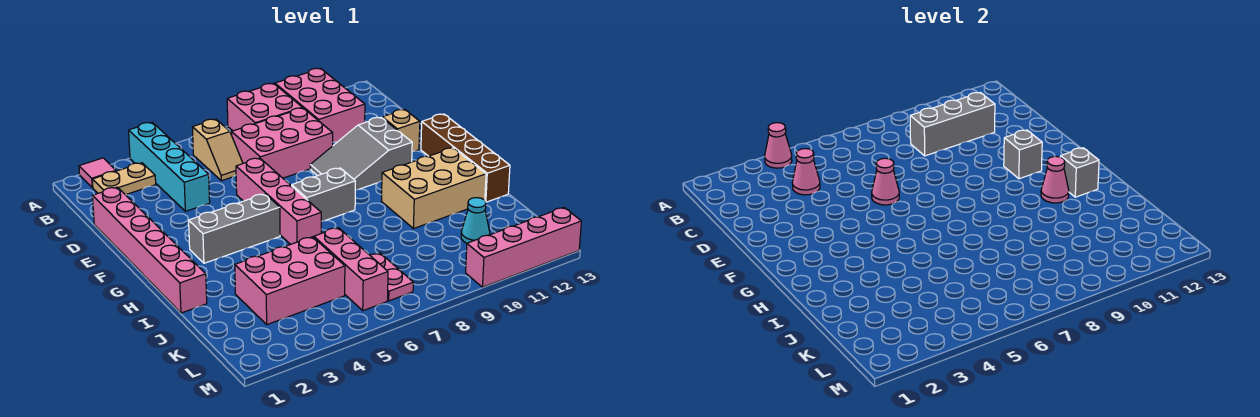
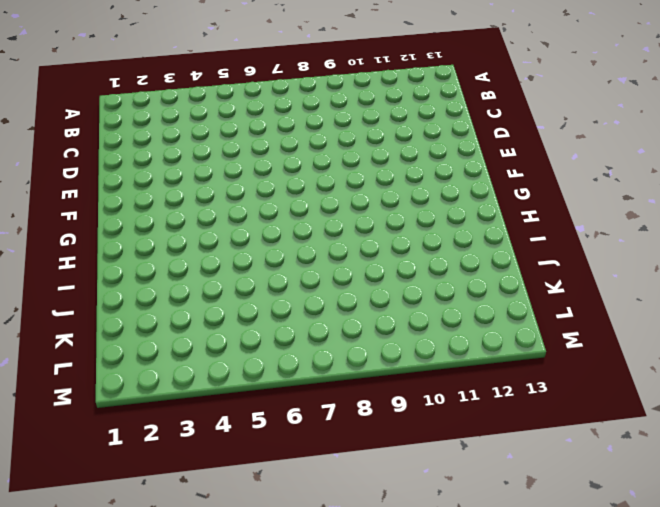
none -> pink 1x1 tile [79,158,116,188]
none -> cyan 1x4 brick [129,122,210,211]
none -> pink 2x2 brick [227,84,302,131]

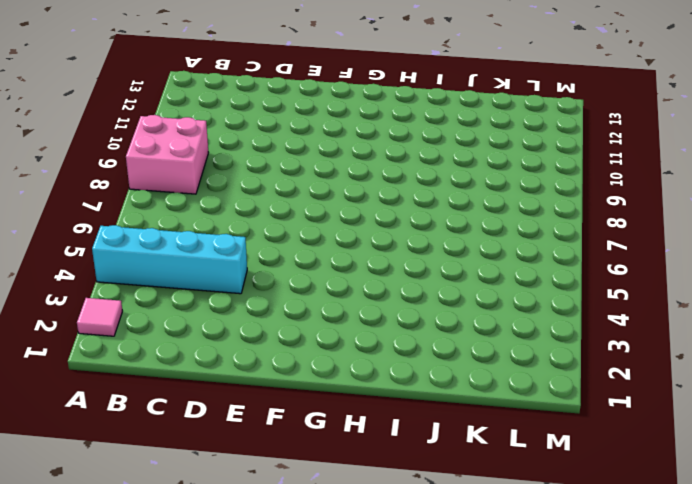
none -> pink 2x3 brick [275,68,365,142]
none -> tan 1x2 plate [92,163,156,195]
none -> tan 1x2 slope [192,119,243,181]

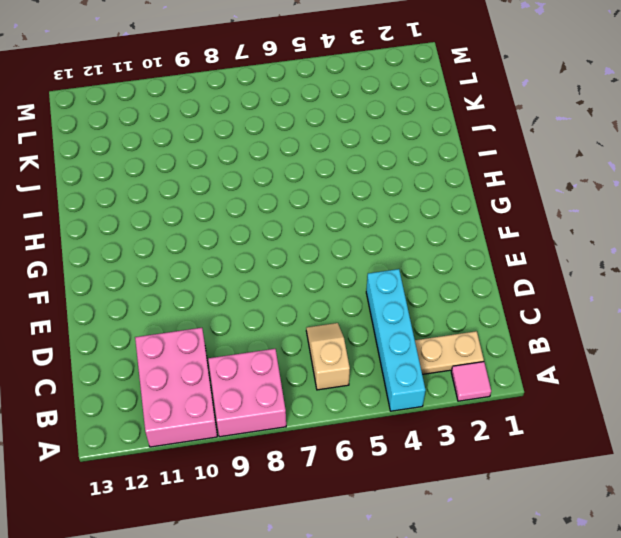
none -> pink 2x3 brick [232,108,333,178]
none -> pink 1x6 brick [93,187,207,313]
none -> pink 1x4 brick [236,158,321,244]

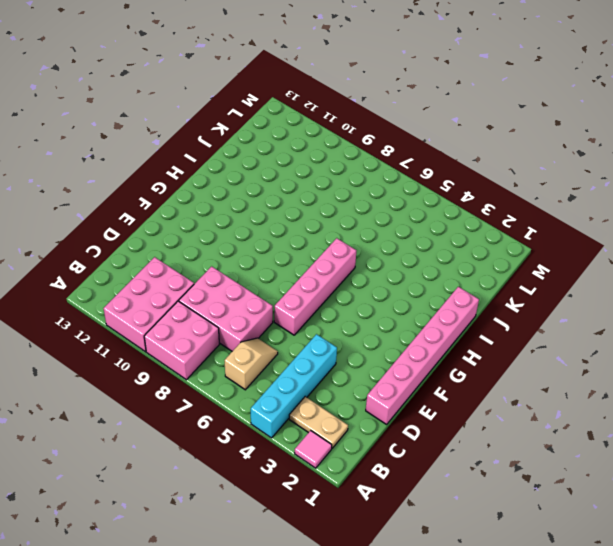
none -> grey 2x3 slope [310,117,412,190]
none -> tan 1x1 brick [382,109,420,152]
none -> brown 1x4 brick [421,114,510,202]

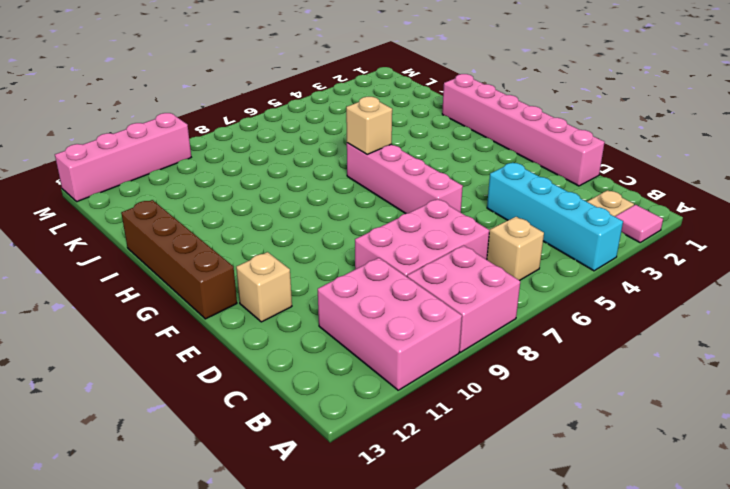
tan 1x1 brick [346,97,392,154] -> none
none -> grey 2x3 slope [310,117,412,190]
none -> grey 1x3 brick [189,194,280,263]
none -> grey 1x2 brick [292,168,355,222]

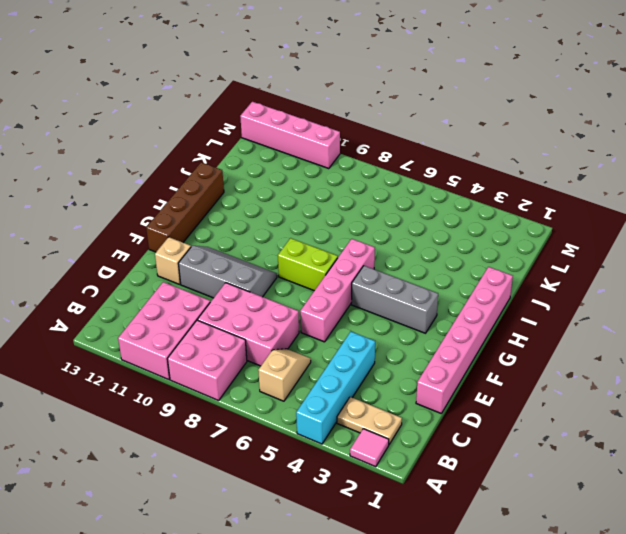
grey 2x3 slope [178,246,277,298] -> grey 2x3 slope turned to [310,117,412,190]
lime 1x2 brick [278,238,338,291] -> grey 1x2 brick [292,168,355,222]
none -> tan 2x3 brick [382,148,486,229]
none -> pink 2x3 brick [235,237,345,325]
none -> pink 1x3 brick [314,228,388,311]

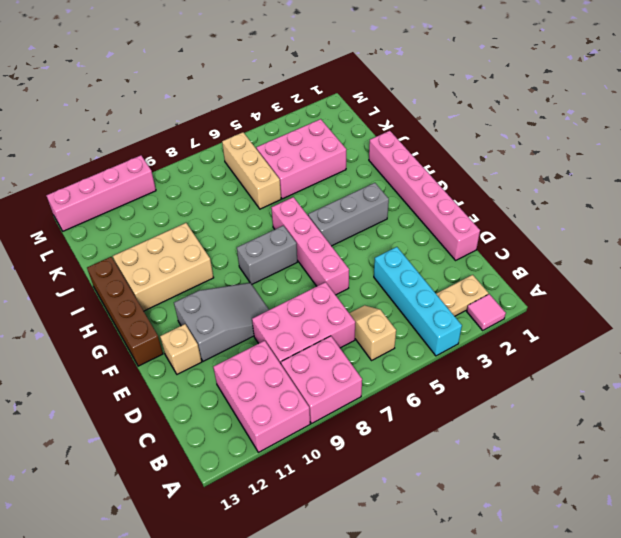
tan 1x3 brick [222,132,281,209] -> pink 1x3 brick [314,228,388,311]
none -> pink 1x2 plate [370,253,413,301]
none -> cyan 1x1 cone [461,198,490,243]
none -> pink 1x1 cone [765,123,792,168]

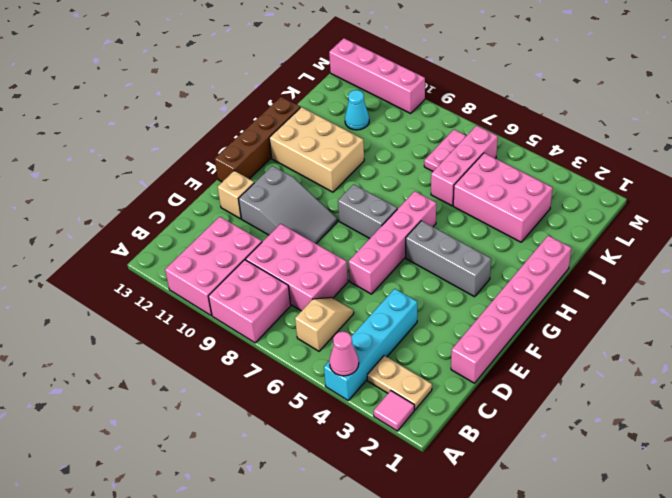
none -> pink 1x1 cone [792,149,820,195]
none -> grey 1x3 brick [910,93,995,156]
none -> pink 1x1 cone [872,158,899,205]

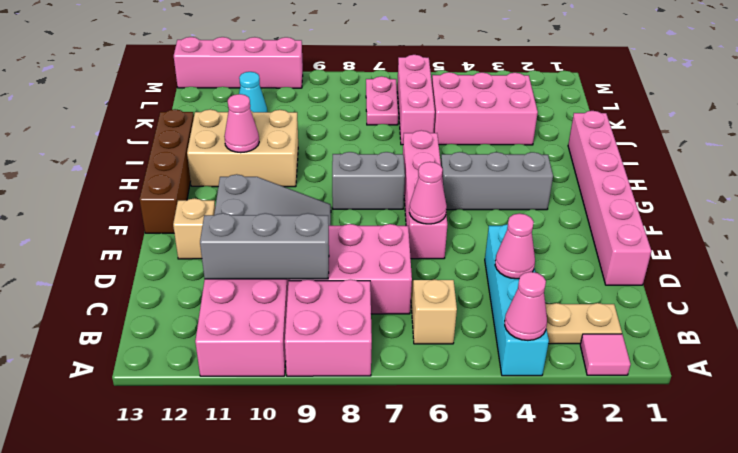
none -> grey 1x1 brick [1004,130,1042,179]
none -> grey 1x1 brick [1060,148,1099,197]

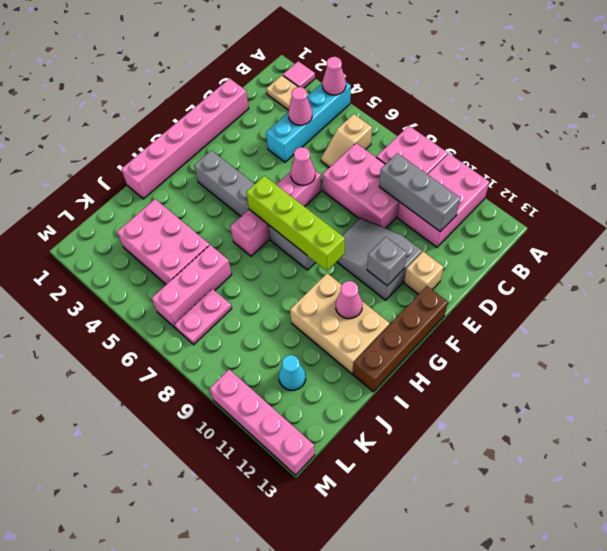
lime 1x4 brick [246,176,345,271] -> none
none -> grey 1x1 brick [1060,148,1099,197]

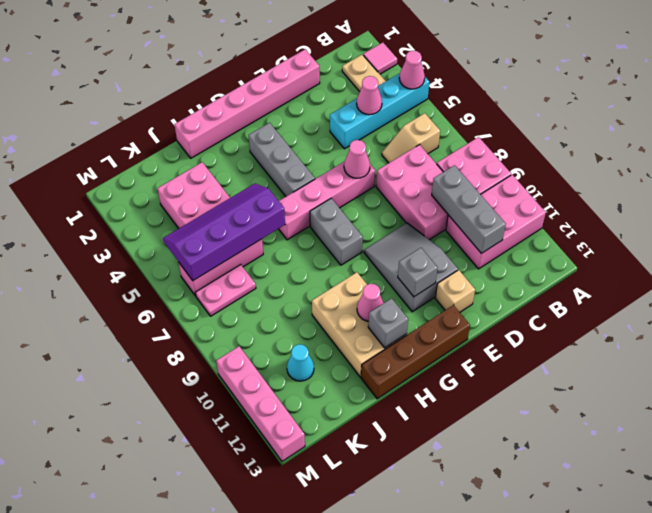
purple 2x4 slope [163,184,285,280] -> none

